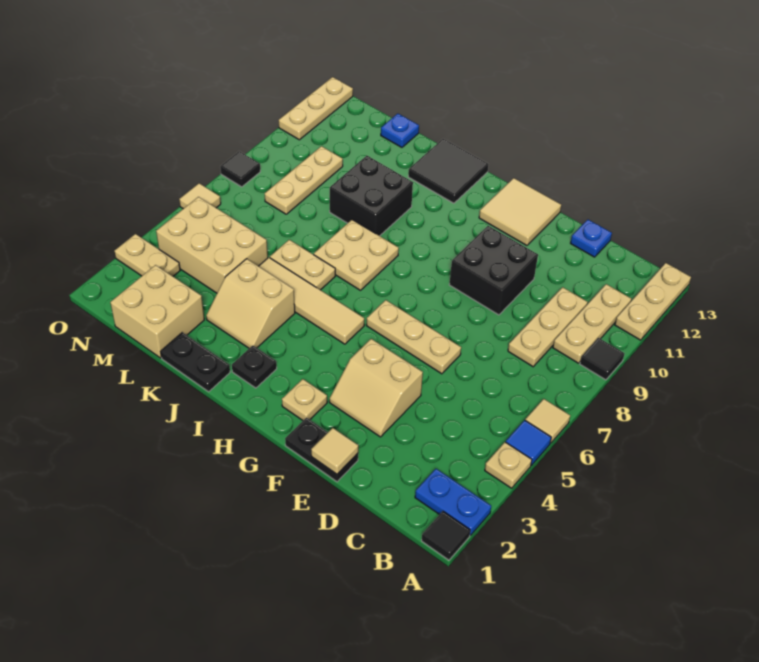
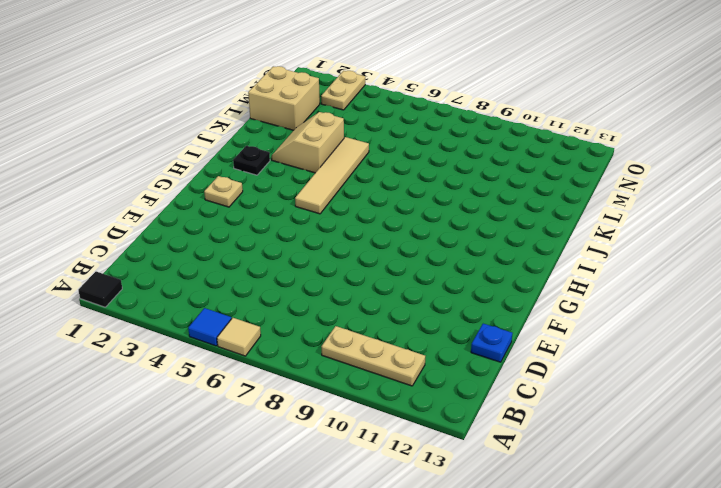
none -> blue 1x2 plate [415,469,491,535]
none -> tan 1x1 plate [485,442,532,488]
none -> black 1x1 tile [580,338,625,380]
none -> tan 1x3 plate [615,263,691,340]

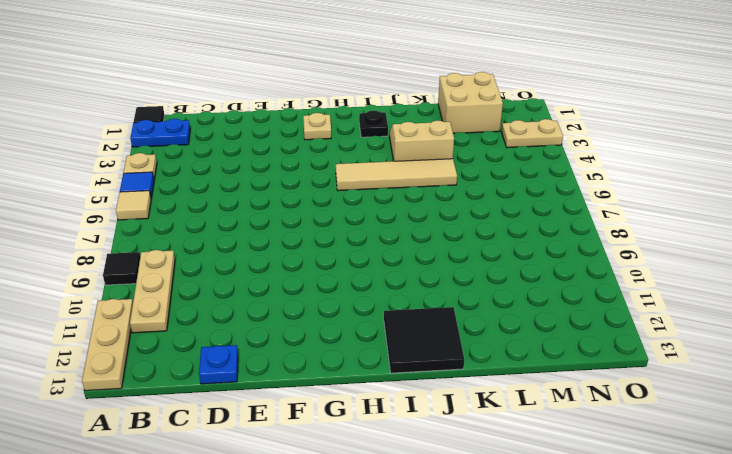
none -> tan 1x3 plate [508,287,588,367]
none -> black 1x2 plate [285,418,358,482]
none -> tan 2x2 slope [329,339,423,437]
none -> tan 1x3 plate [366,300,461,374]

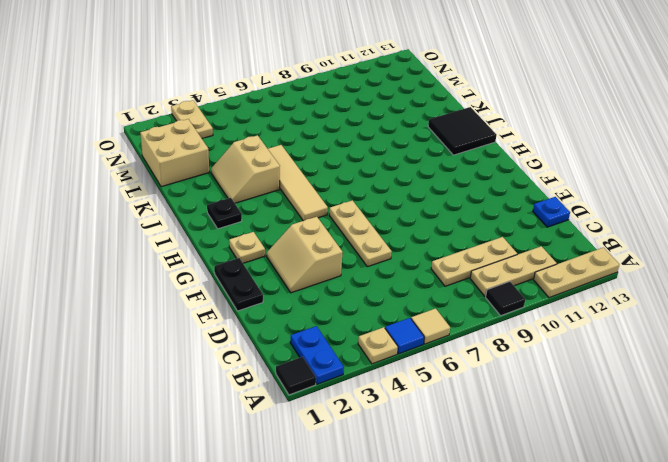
none -> black 2x2 brick [449,226,538,315]
none -> tan 2x2 tile [479,178,561,245]
none -> tan 2x2 plate [314,220,399,290]
none -> black 1x2 plate [161,332,230,392]

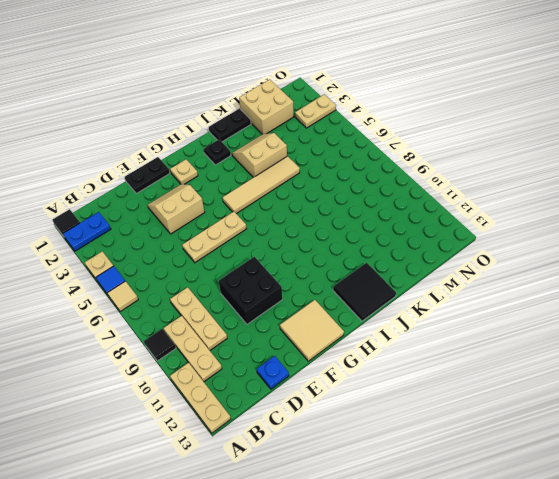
none -> tan 2x2 plate [314,220,399,290]
none -> tan 1x2 plate [270,240,335,290]
none -> black 2x2 brick [330,156,413,236]
none -> tan 2x3 brick [156,197,268,293]

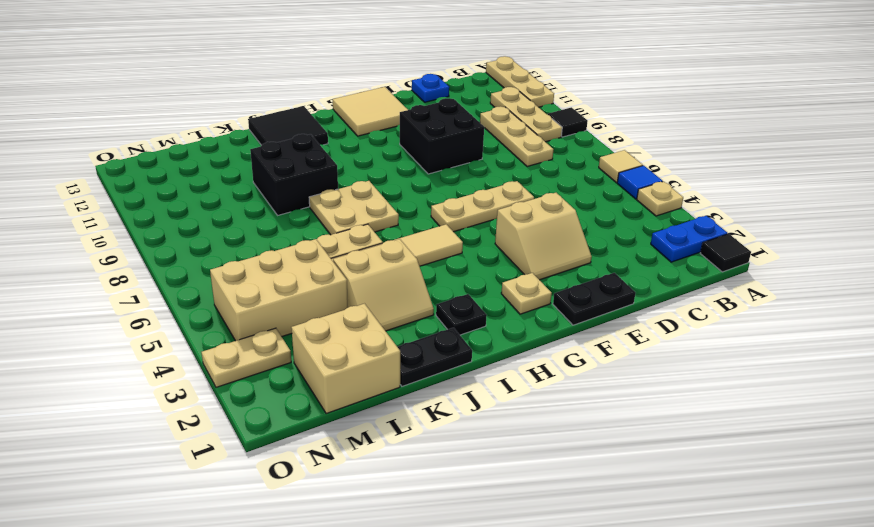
none -> blue 1x1 plate [381,114,419,147]
none -> tan 1x3 plate [265,146,343,214]
none -> tan 1x1 tile [179,183,221,209]
none -> black 1x1 tile [220,151,260,187]

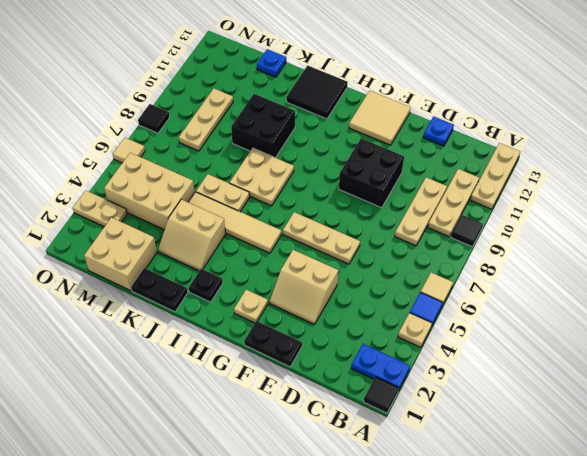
none -> tan 1x3 plate [279,77,353,140]
none -> tan 1x1 tile [311,428,358,474]

